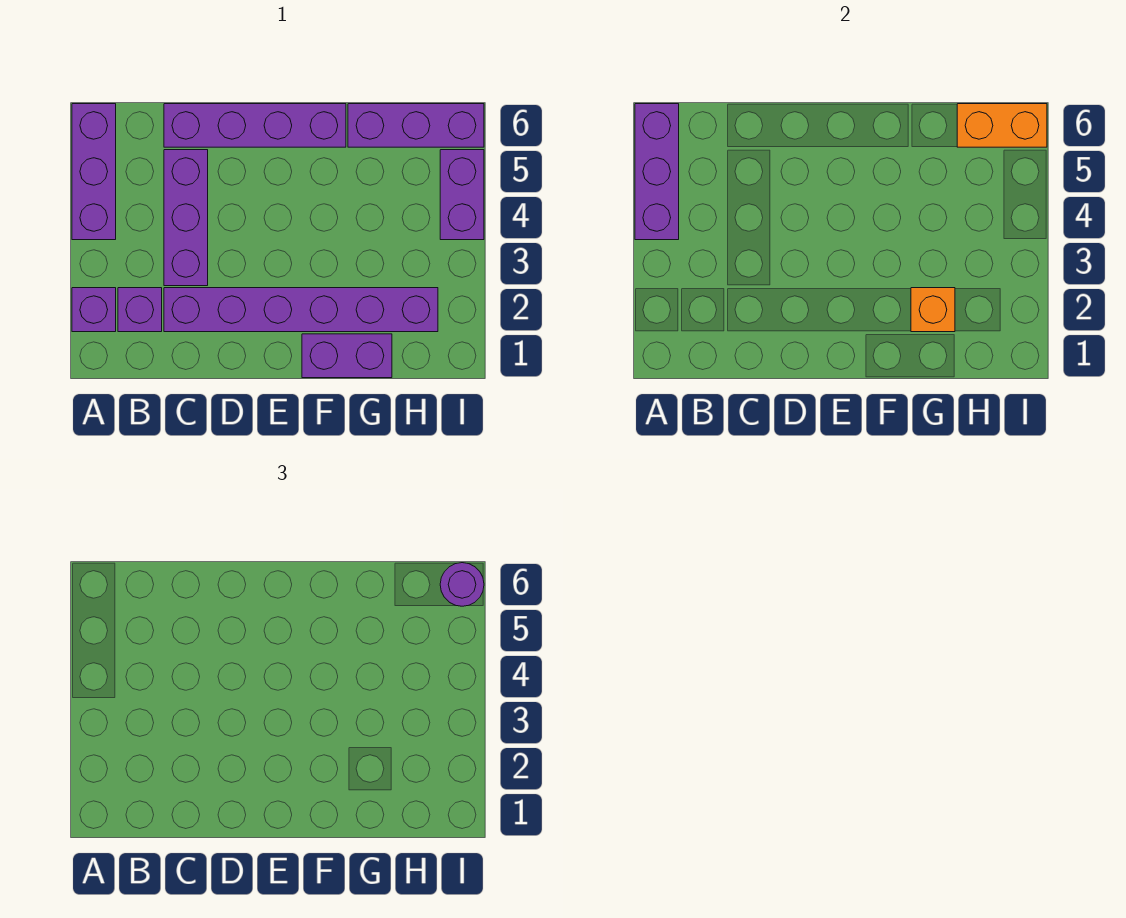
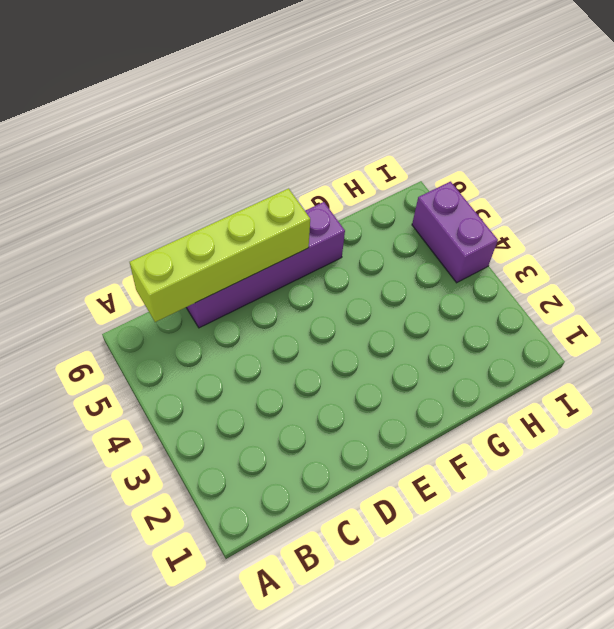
lime 1x4 brick [130,188,310,322] -> none
none -> purple 1x1 brick [72,288,116,332]
none -> purple 1x3 brick [72,104,116,240]
none -> purple 1x1 brick [118,288,162,332]

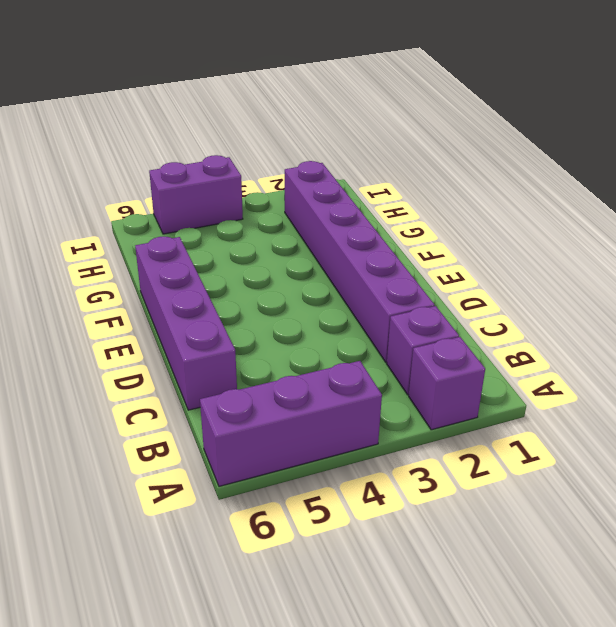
none -> purple 1x3 brick [164,150,208,286]
none -> purple 1x2 brick [302,334,392,378]
none -> purple 1x3 brick [348,104,484,147]

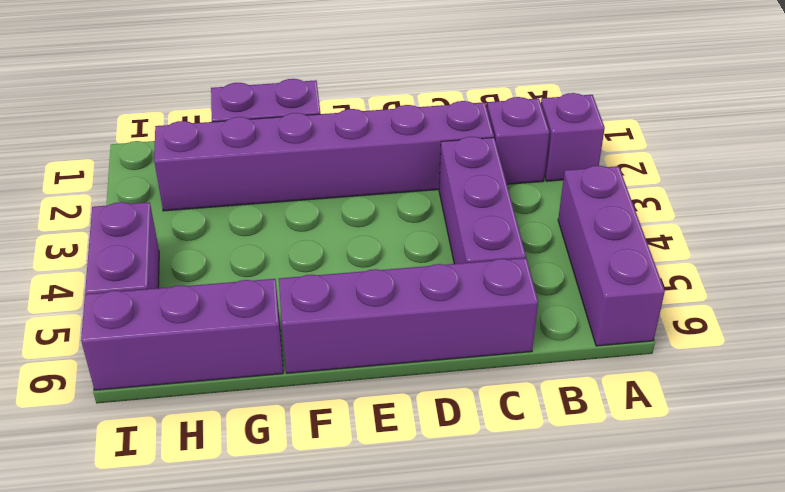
none -> purple 1x3 brick [635,104,679,240]
none -> orange 1x1 brick [911,288,955,332]
none -> orange 1x2 brick [957,104,1047,147]

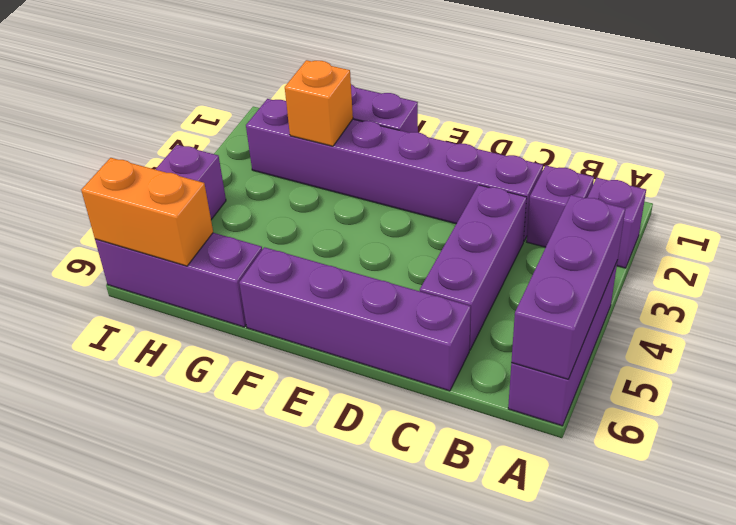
none -> purple 1x1 round brick [440,563,484,606]

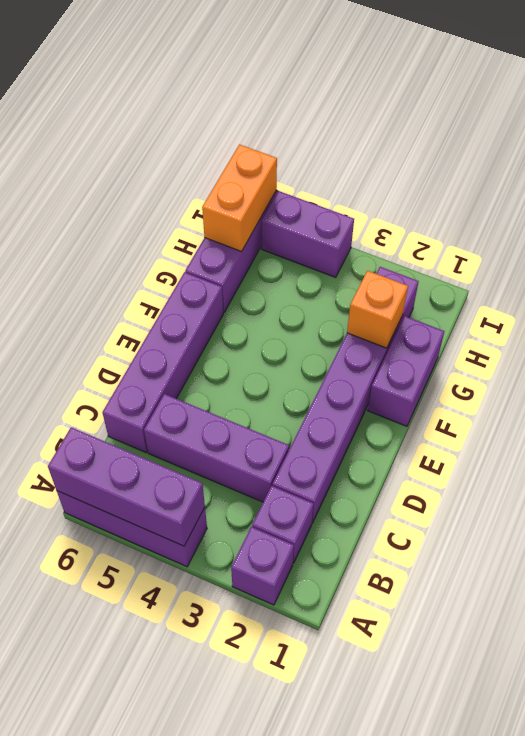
none -> purple 1x1 round brick [440,563,484,606]

